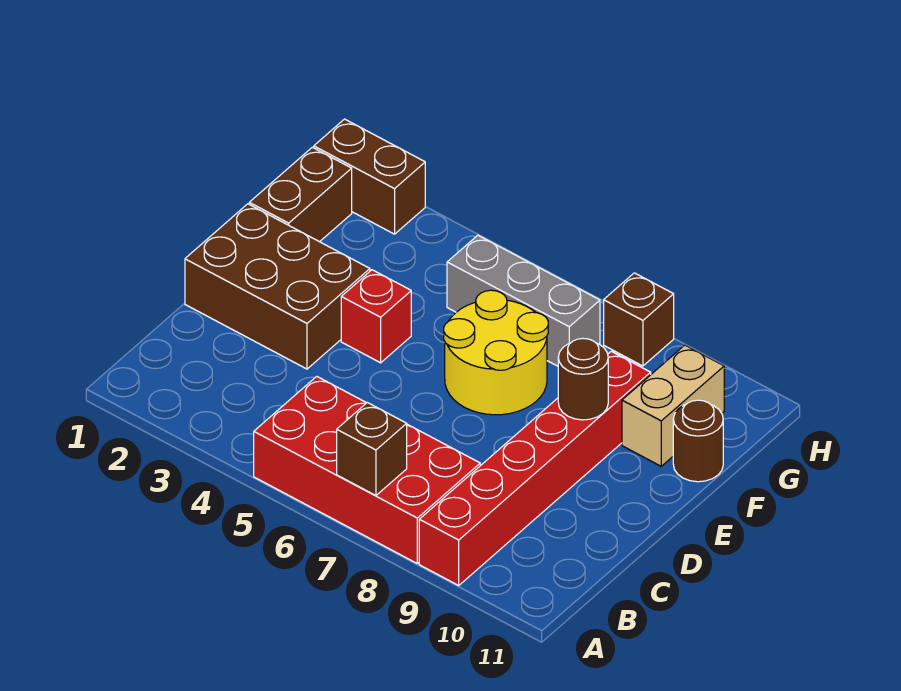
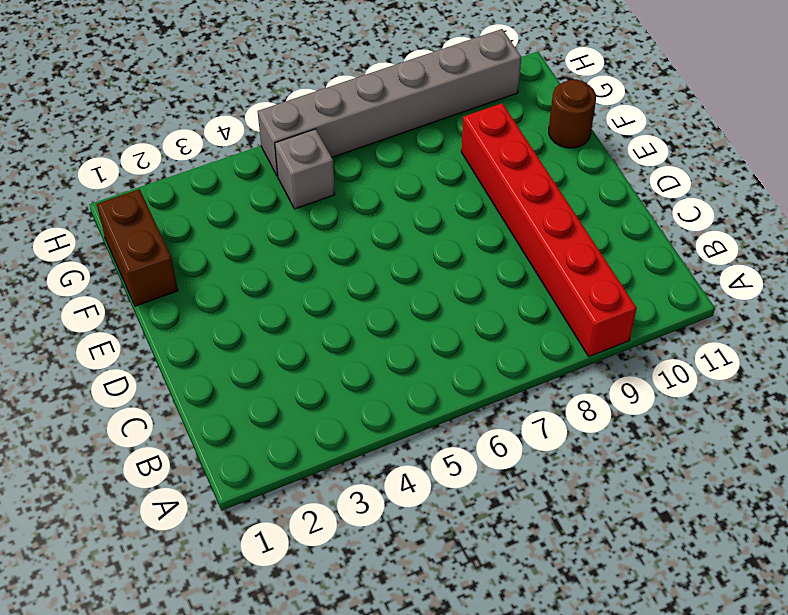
grey 1x1 brick [275,129,335,209] -> grey 1x3 brick [447,235,600,366]
grey 1x6 brick [258,29,521,176] -> brown 1x1 brick [604,273,674,366]
none -> red 2x4 brick [254,376,480,563]
none -> brown 2x3 brick [185,204,370,369]
none -> red 1x1 brick [341,270,411,363]

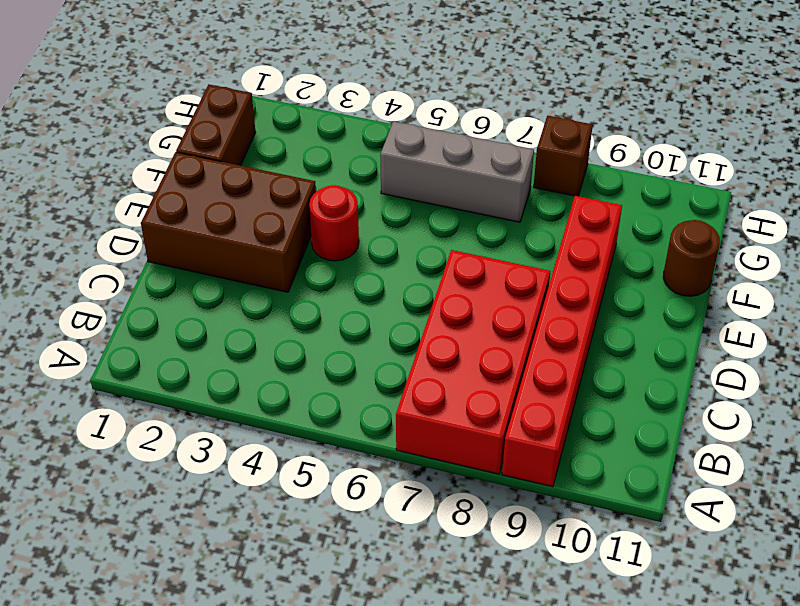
red 2x4 brick [396,250,550,474] -> red 2x4 brick turned to [254,376,480,563]
red 1x1 round brick [309,185,359,261] -> red 1x1 brick [341,270,411,363]
none -> yellow 2x2 round brick [444,290,548,415]
none -> tan 1x2 brick [622,345,724,466]
none -> brown 1x2 brick [314,119,425,234]

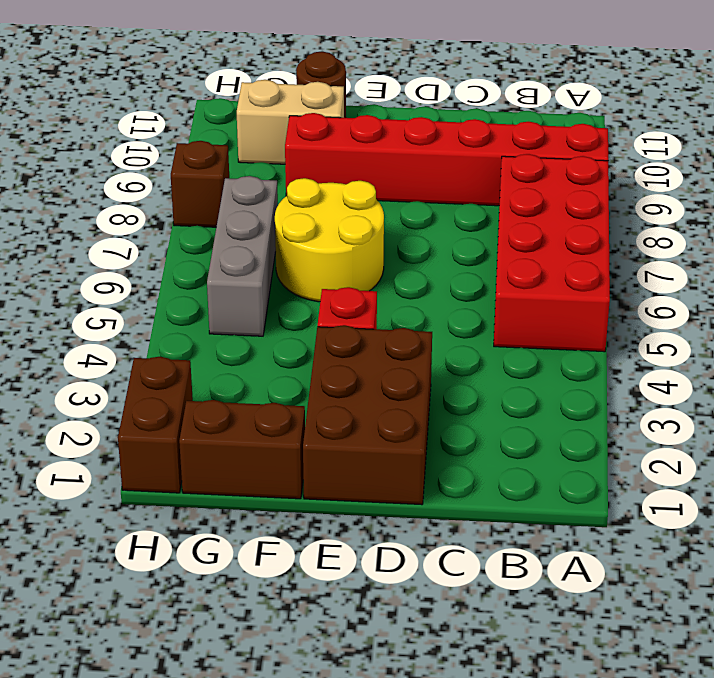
none -> brown 1x1 brick [337,403,407,496]
none -> brown 1x1 round brick [558,338,608,420]

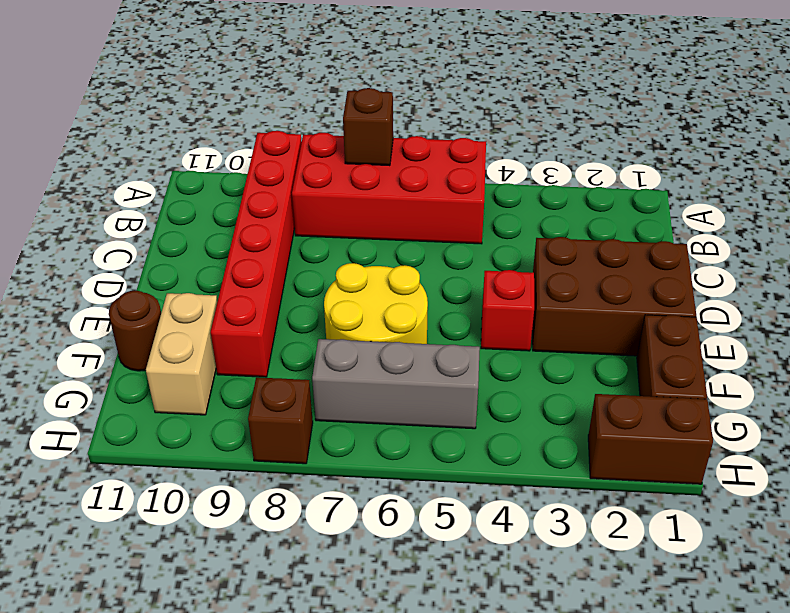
none -> brown 1x1 round brick [558,338,608,420]

